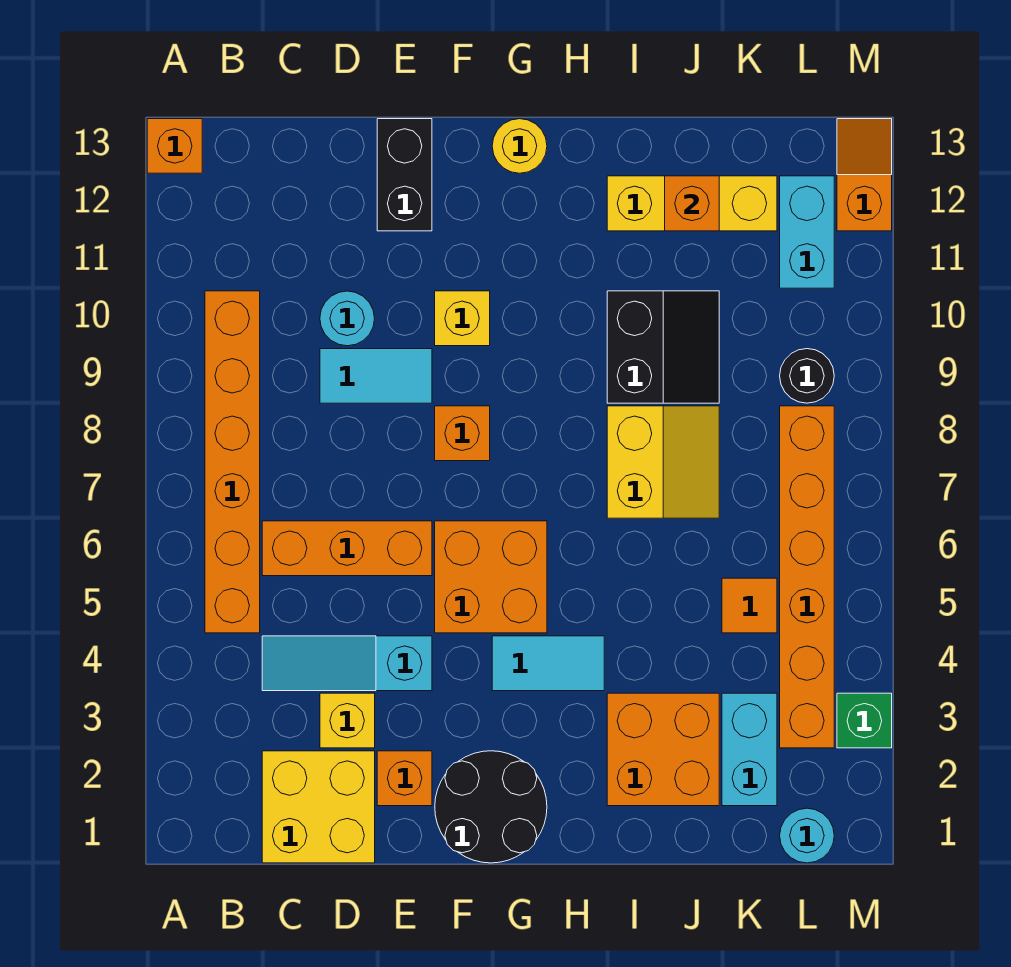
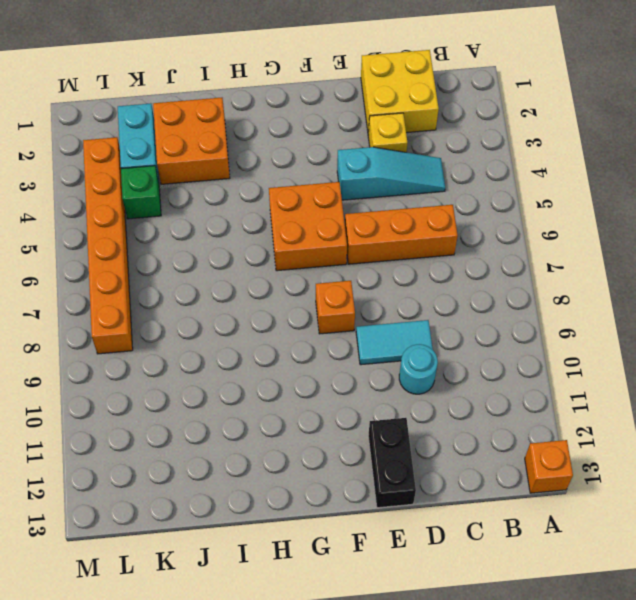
green 1x1 brick [121,166,161,219] -> green 1x1 brick moved to [837,693,892,748]
none -> orange 1x6 brick [205,291,260,633]
none -> orange 1x1 brick [377,751,432,806]
none -> black 2x2 round brick [435,751,547,863]

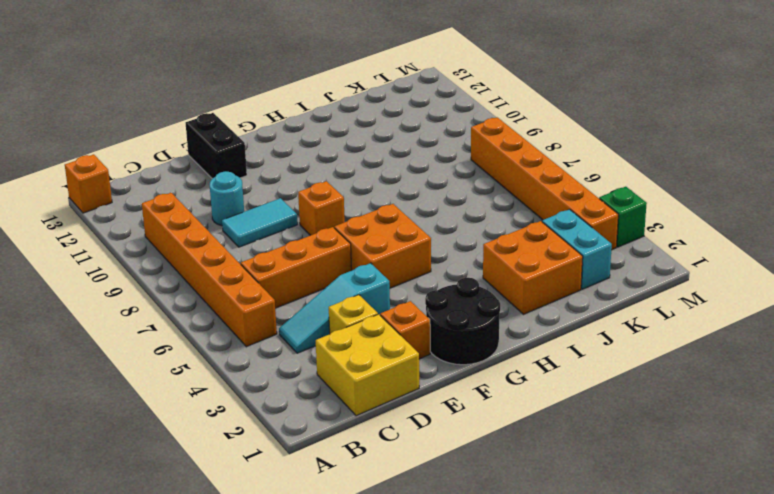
none -> yellow 1x1 brick [435,291,490,346]
none -> cyan 1x2 tile [492,636,604,691]
none -> yellow 1x1 round brick [492,119,547,173]

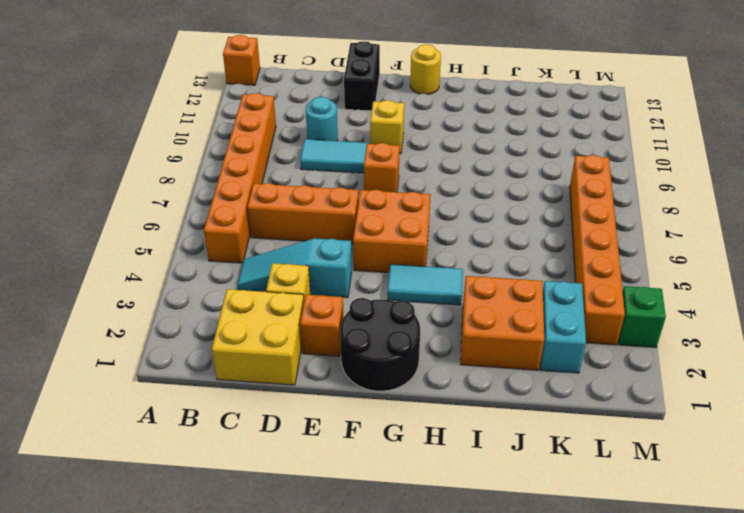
none -> yellow 2x2 slope [607,406,719,518]
none -> black 2x2 slope [607,291,719,403]
none -> yellow 1x3 brick [607,176,777,231]

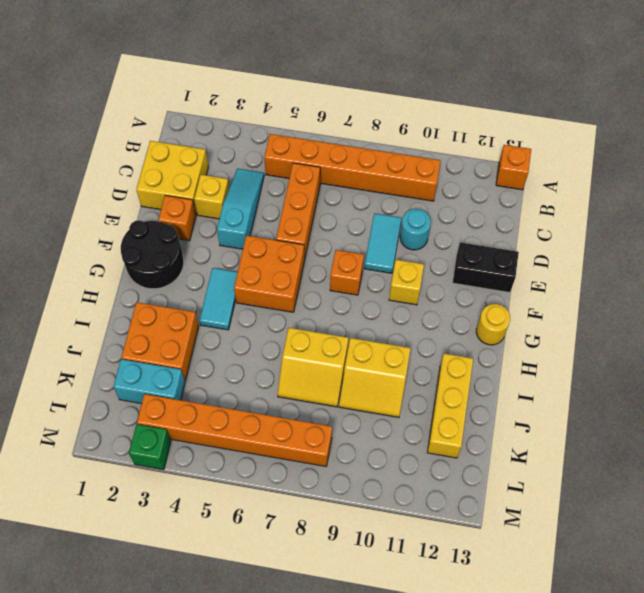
yellow 2x2 slope [339,338,411,417] -> black 2x2 slope [607,291,719,403]
none -> orange 1x1 tile [722,578,777,633]
none -> cyan 1x1 round brick [780,808,834,863]
none -> black 1x1 round brick [780,349,834,403]

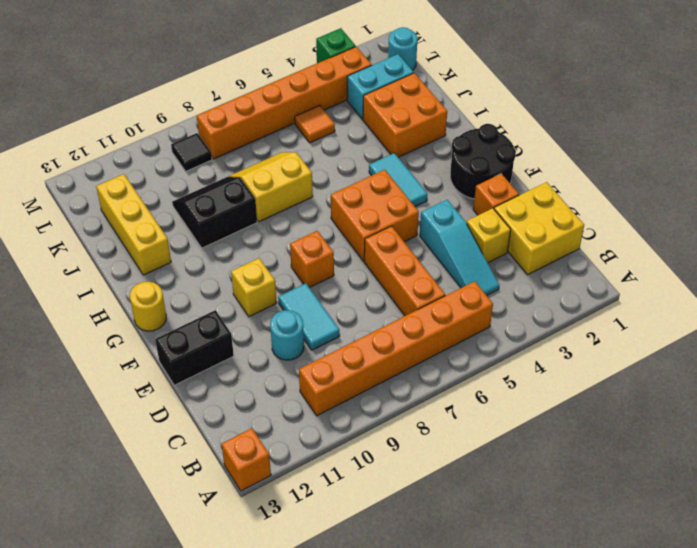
black 1x1 tile [171,133,212,171] -> black 1x1 round brick [780,349,834,403]
none -> cyan 1x2 brick [780,176,834,288]
none -> orange 1x2 slope [837,119,892,231]
none -> orange 1x1 brick [665,176,719,231]

